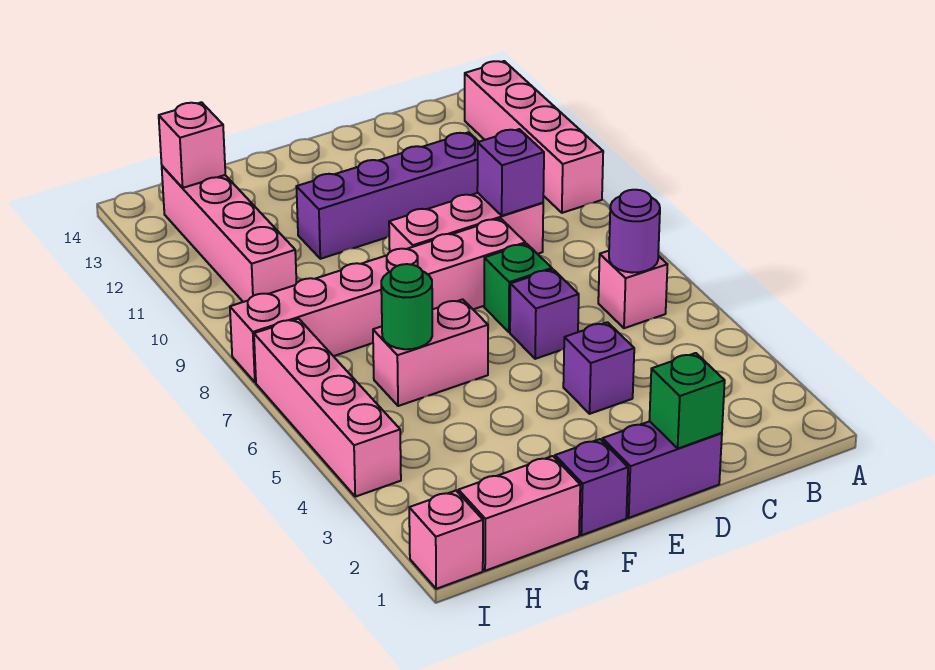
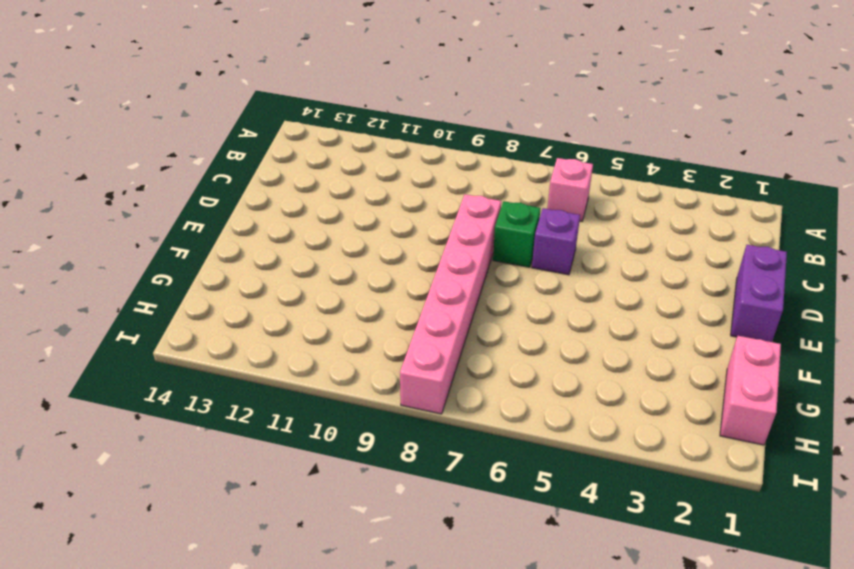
none -> pink 1x4 brick [465,61,603,213]
none -> pink 1x3 brick [389,193,543,254]
none -> purple 1x4 brick [296,132,479,259]

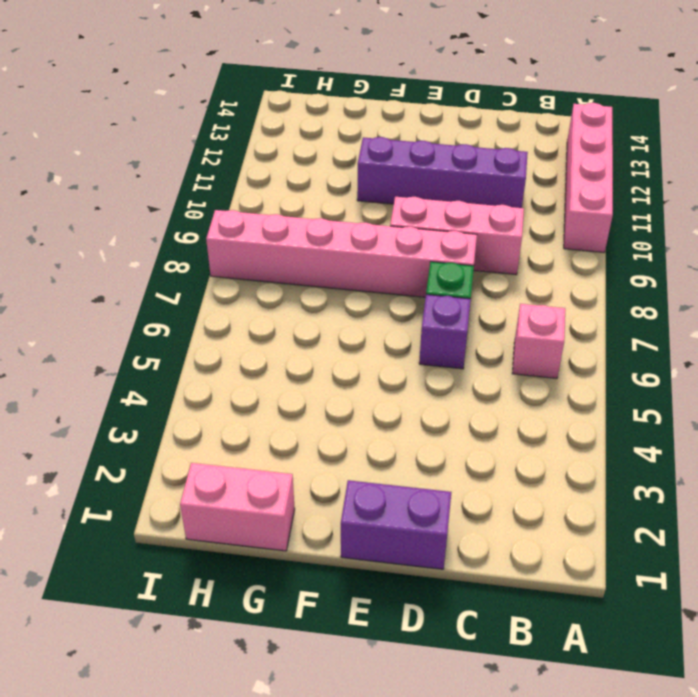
none -> purple 1x1 brick [563,322,634,414]
none -> purple 1x1 brick [555,439,628,535]
none -> pink 1x2 brick [373,299,488,406]

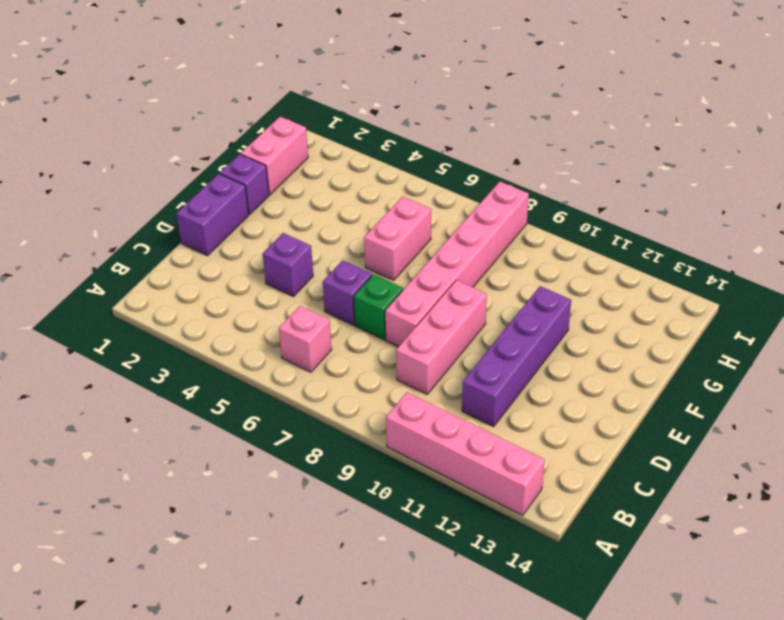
none -> pink 1x4 brick [162,166,296,302]
none -> pink 1x1 brick [409,491,483,589]
none -> pink 1x4 brick [254,319,401,497]

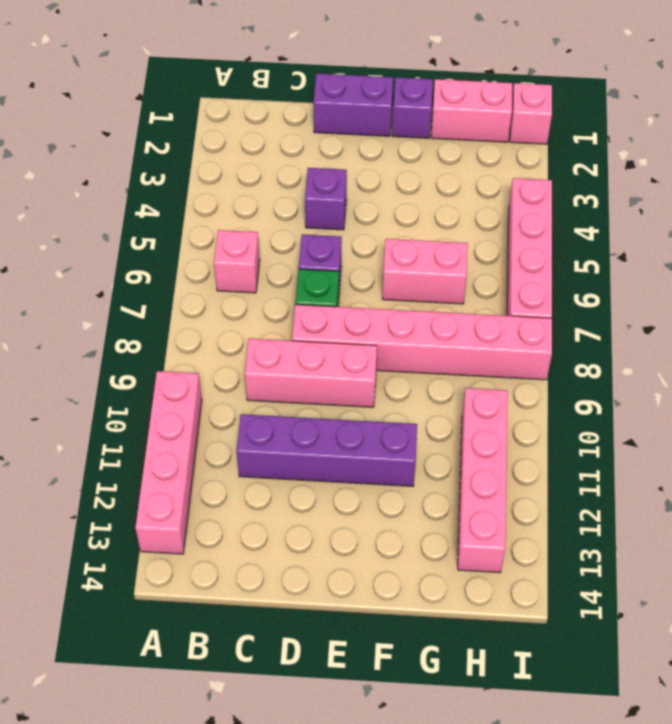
none -> purple 1x1 round brick [609,190,660,273]
none -> purple 1x1 brick [477,129,544,216]
none -> green 1x1 brick [649,353,725,448]

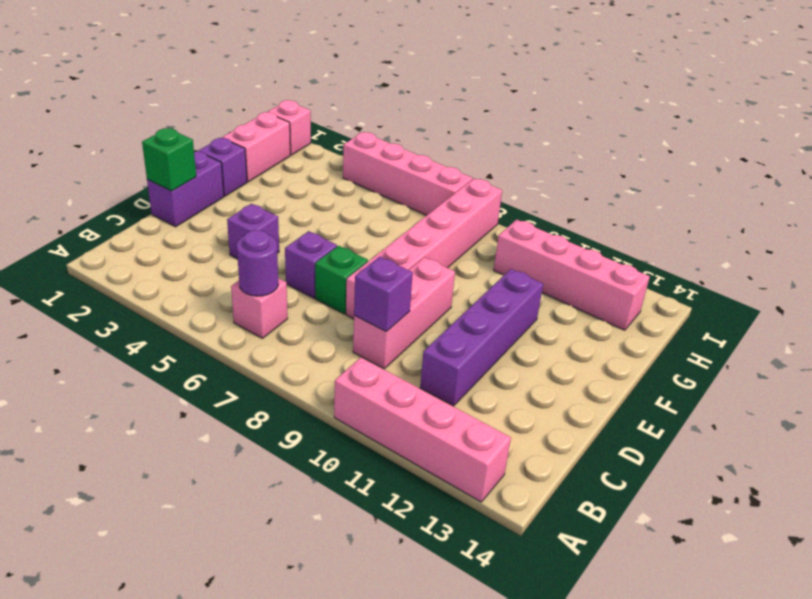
none -> pink 1x2 brick [373,299,488,406]
none -> green 1x1 round brick [381,264,432,349]
none -> pink 1x1 brick [159,102,225,188]

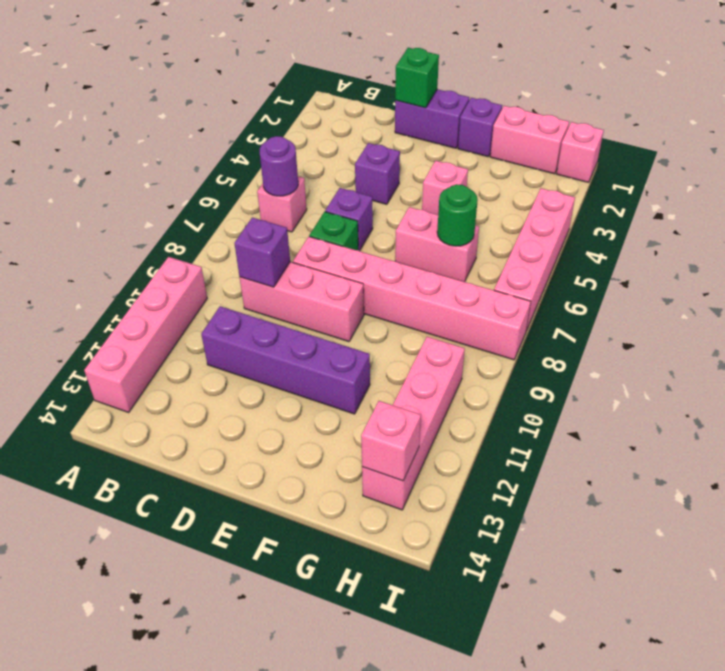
pink 1x1 brick [422,161,468,215] -> none

